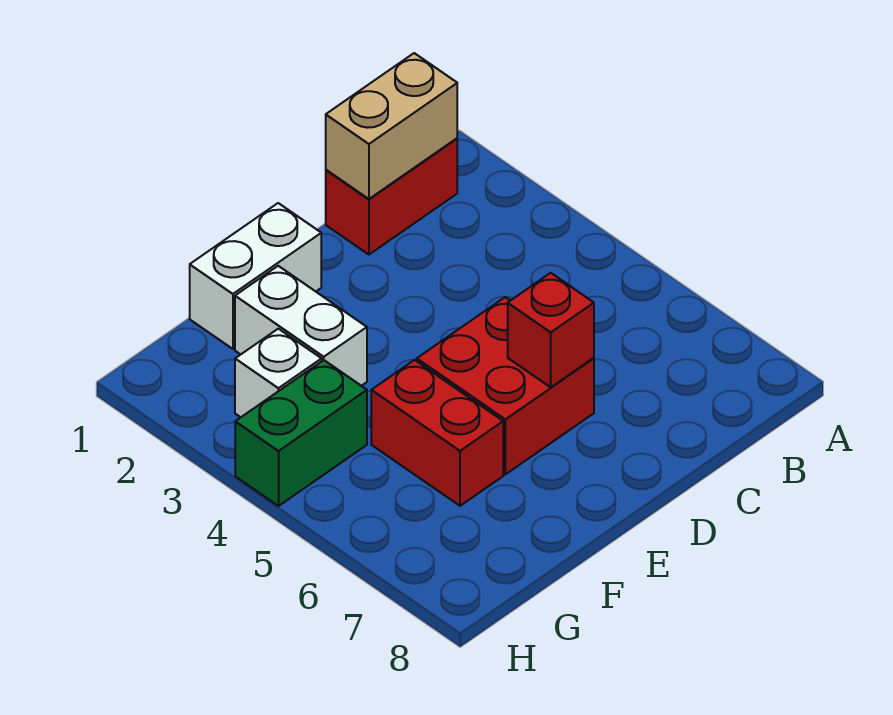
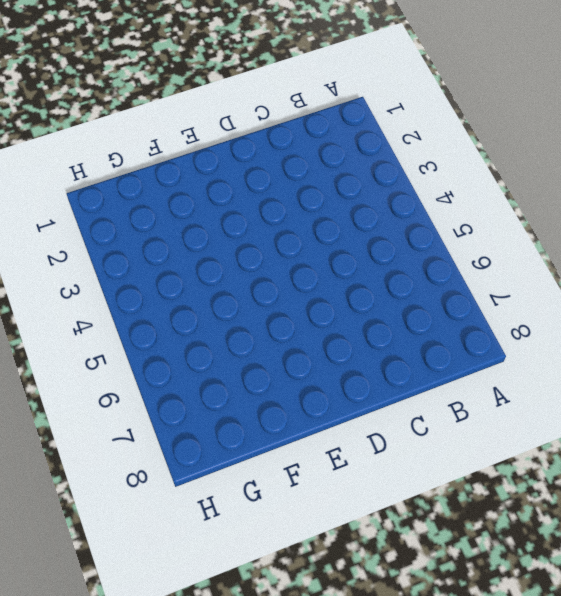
none -> red 1x2 brick [326,139,457,255]
none -> red 2x2 brick [417,297,594,474]

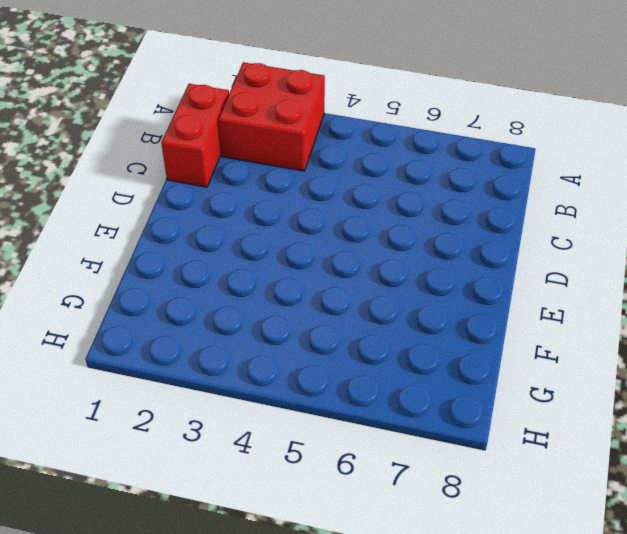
red 2x2 brick [219,62,325,171] -> red 2x2 brick moved to [417,297,594,474]
none -> white 1x2 brick [190,203,321,349]
none -> white 1x2 brick [235,266,367,386]

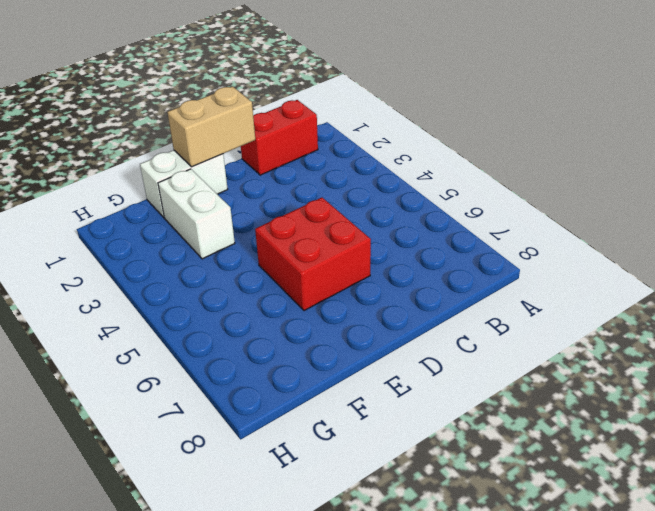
tan 1x2 brick [167,86,255,167] -> tan 1x2 brick moved to [326,53,457,199]
none -> red 1x2 brick [371,360,503,506]
none -> white 1x1 brick [235,329,322,417]

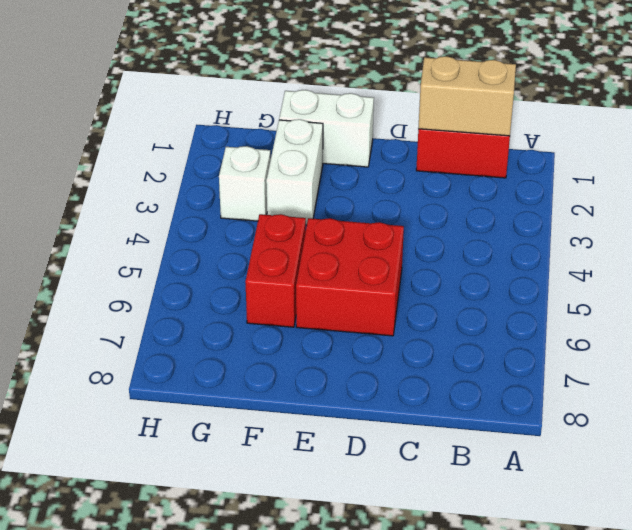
none -> green 1x2 brick [235,360,367,506]
none -> red 1x1 brick [508,273,594,387]

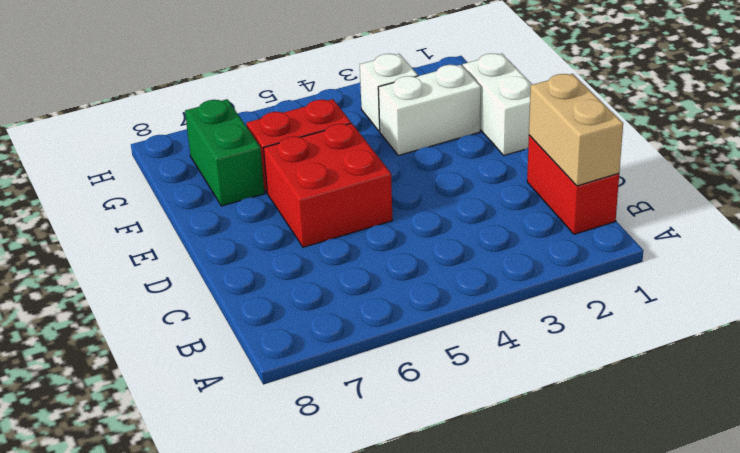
green 1x2 brick [185,99,265,206] -> green 1x2 brick moved to [235,360,367,506]
none -> red 1x1 brick [508,273,594,387]

